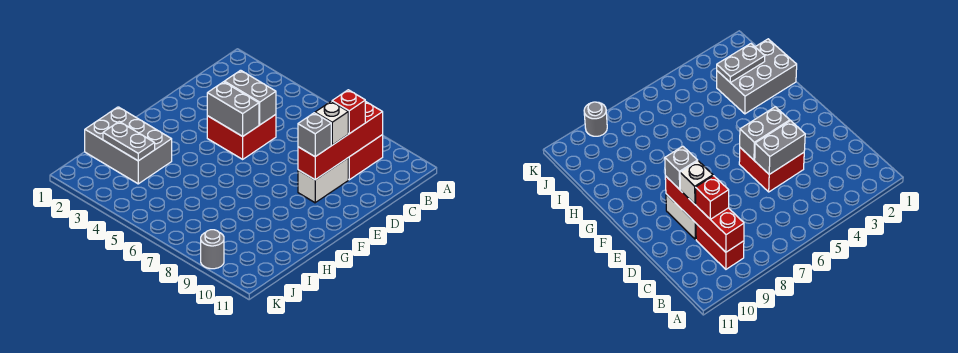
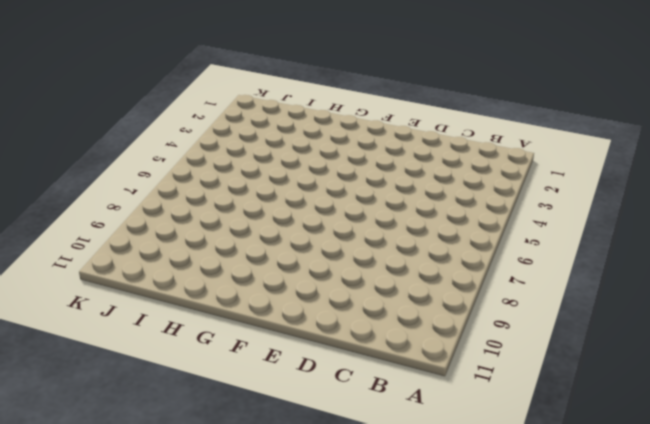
none -> red 1x2 brick [348,135,383,180]
none -> red 2x2 brick [207,115,276,159]
none -> white 1x2 brick [298,158,348,203]

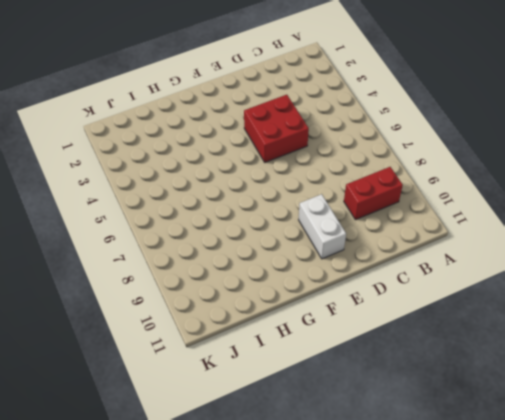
white 1x2 brick [299,194,346,259] -> white 1x2 brick turned to [298,158,348,203]
none -> grey 2x3 brick [85,107,172,184]
none -> grey 1x1 round brick [201,230,224,269]
none -> red 1x4 brick [298,101,383,180]

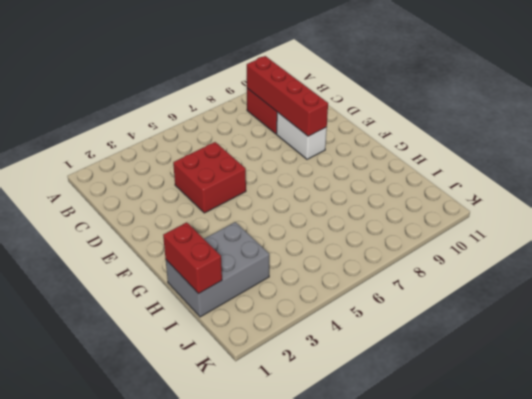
red 1x2 brick [163,222,222,294] -> none
none -> grey 1x1 round brick [201,230,224,269]
none -> grey 1x2 brick [224,70,276,125]
none -> grey 1x2 brick [207,82,259,136]

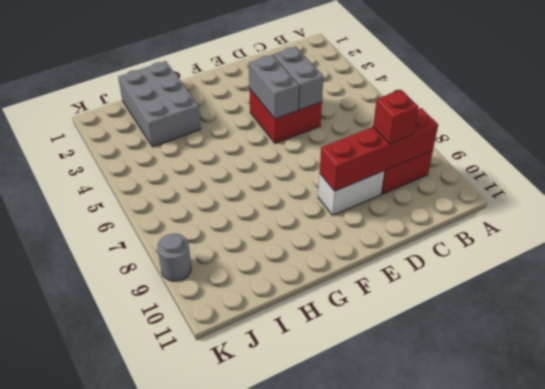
none -> grey 1x2 plate [103,122,155,161]
none -> white 1x1 brick [315,101,348,145]
none -> grey 1x1 brick [298,113,331,157]

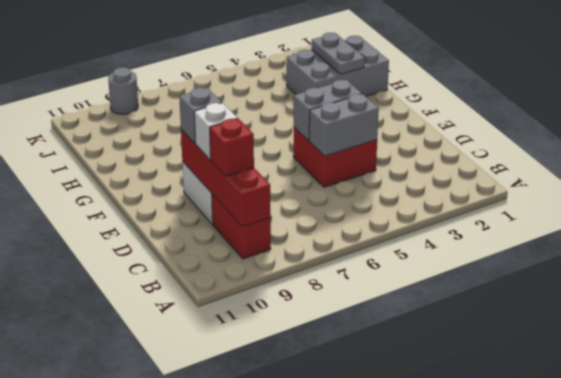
grey 1x2 plate [311,33,365,74] -> grey 1x2 plate turned to [103,122,155,161]

